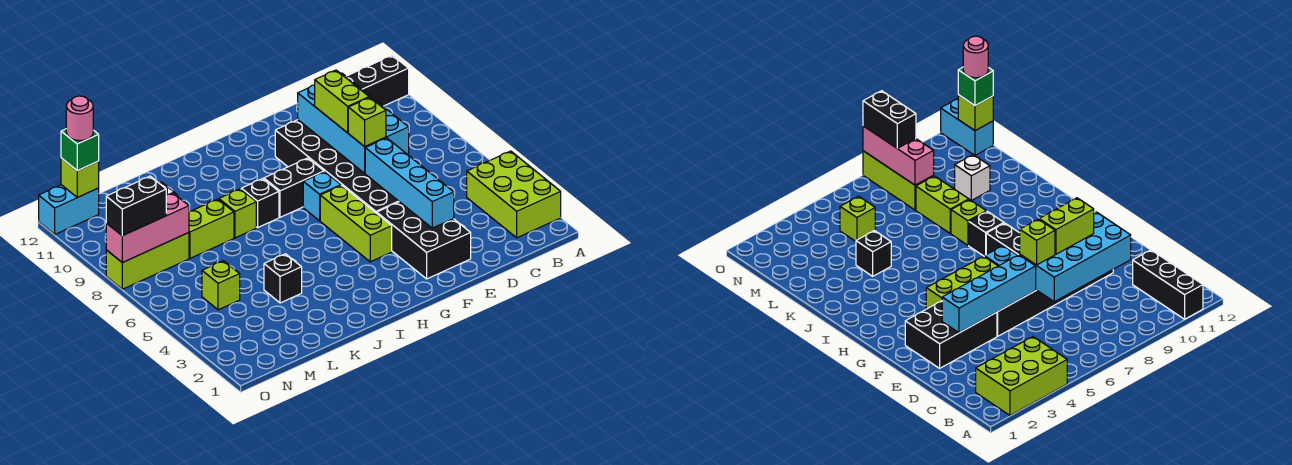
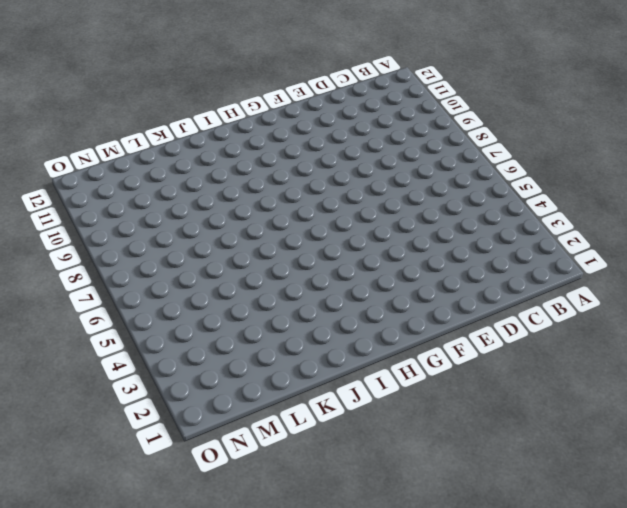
none -> lime 2x3 brick [467,151,561,238]
none -> black 1x3 brick [346,55,409,106]
none -> black 2x3 brick [377,202,471,279]

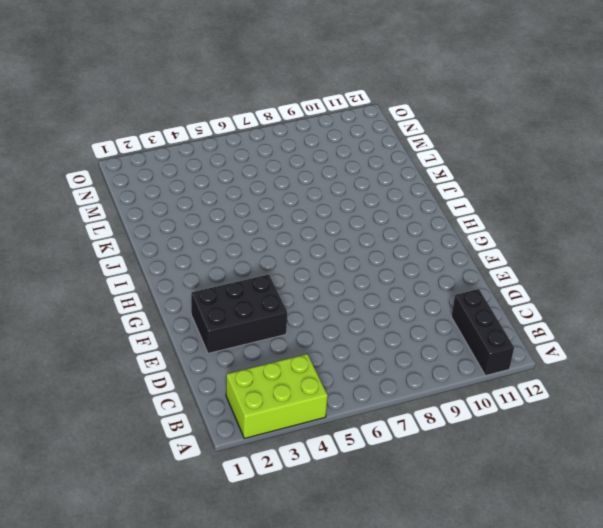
none -> black 2x6 brick [275,120,399,213]
none -> lime 1x3 brick [320,185,392,262]
none -> cyan 1x1 brick [303,172,341,221]

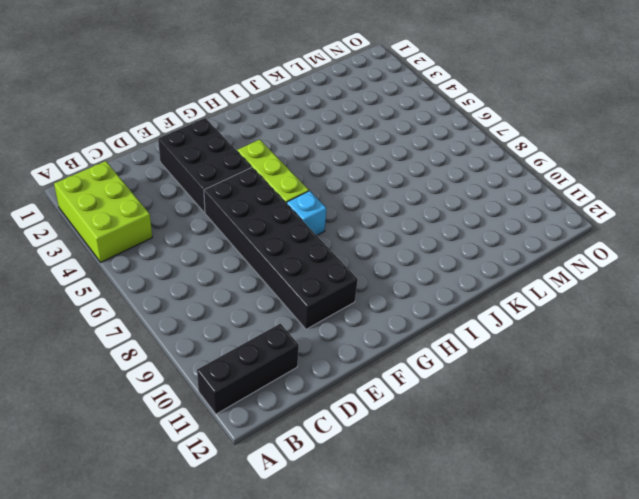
none -> black 1x2 brick [264,158,324,217]
none -> black 1x1 brick [241,179,279,228]
none -> lime 1x1 brick [219,189,256,238]

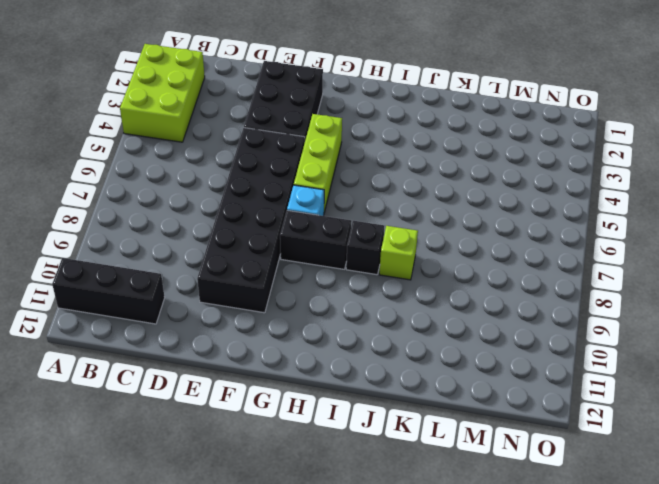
none -> black 1x1 brick [264,254,302,303]
none -> lime 1x2 brick [189,199,234,258]
none -> white 1x1 brick [955,155,990,201]

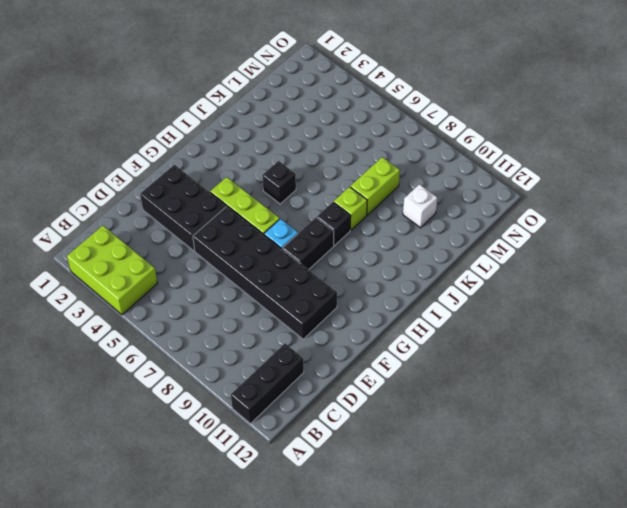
black 1x1 brick [262,161,296,204] -> black 1x1 brick moved to [264,254,302,303]
none -> lime 1x1 brick [202,261,240,310]
none -> lime 1x3 brick [106,233,189,289]
none -> cyan 1x2 brick [39,185,99,234]

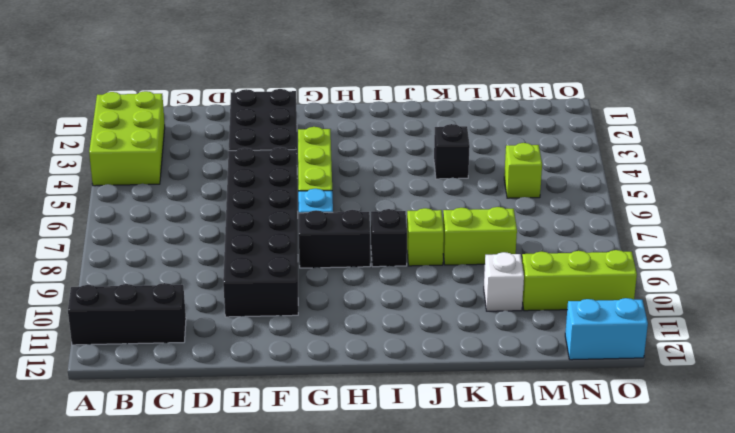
lime 1x3 brick [522,250,637,311] -> lime 1x3 brick moved to [106,233,189,289]
none -> cyan 2x4 brick [298,73,409,173]
none -> cyan 1x4 brick [365,138,454,228]
none -> pink 1x3 brick [106,193,189,263]

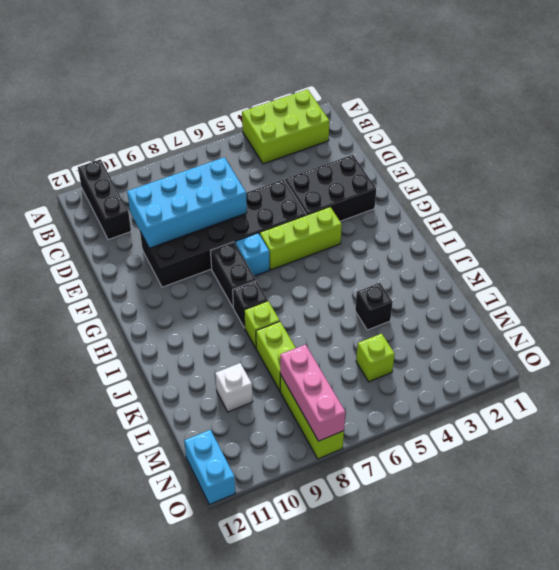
none -> cyan 1x4 brick [365,138,454,228]
none -> lime 1x1 brick [61,158,99,197]
none -> lime 1x1 brick [348,97,386,147]

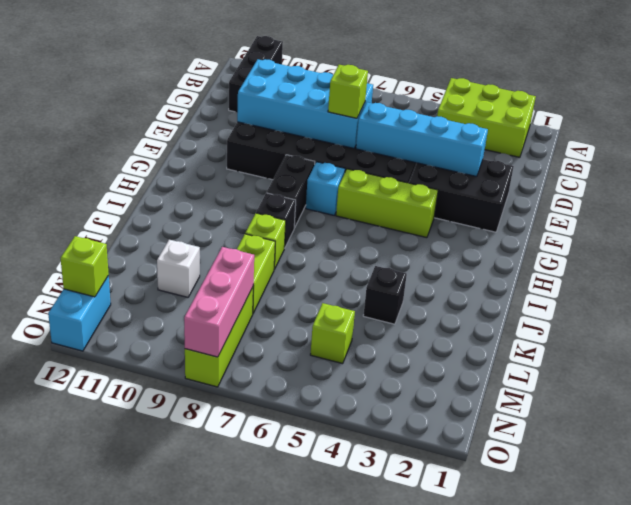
none -> lime 1x2 brick [315,70,369,133]
none -> black 1x2 brick [106,176,166,236]
none -> green 1x1 brick [61,129,99,171]

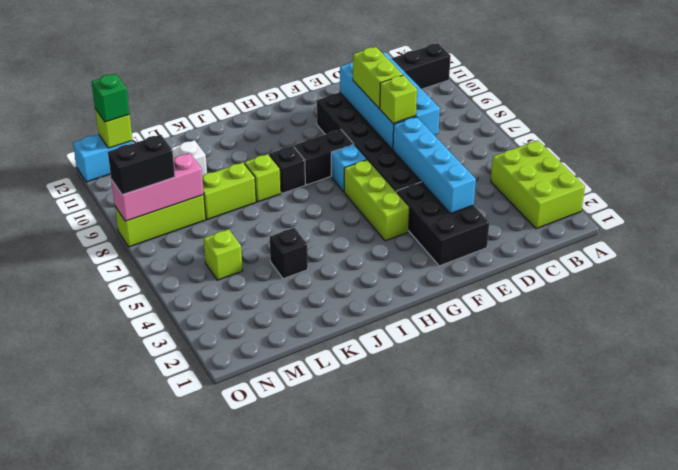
none -> pink 1x1 round brick [66,96,93,141]

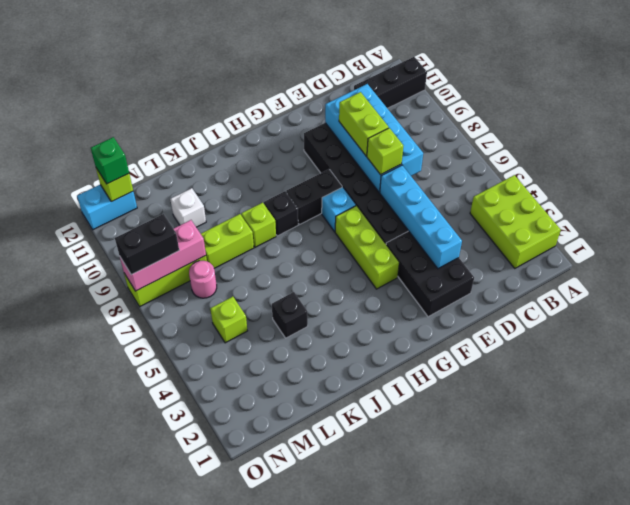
pink 1x1 round brick [189,261,217,298] -> pink 1x1 round brick moved to [66,96,93,141]

